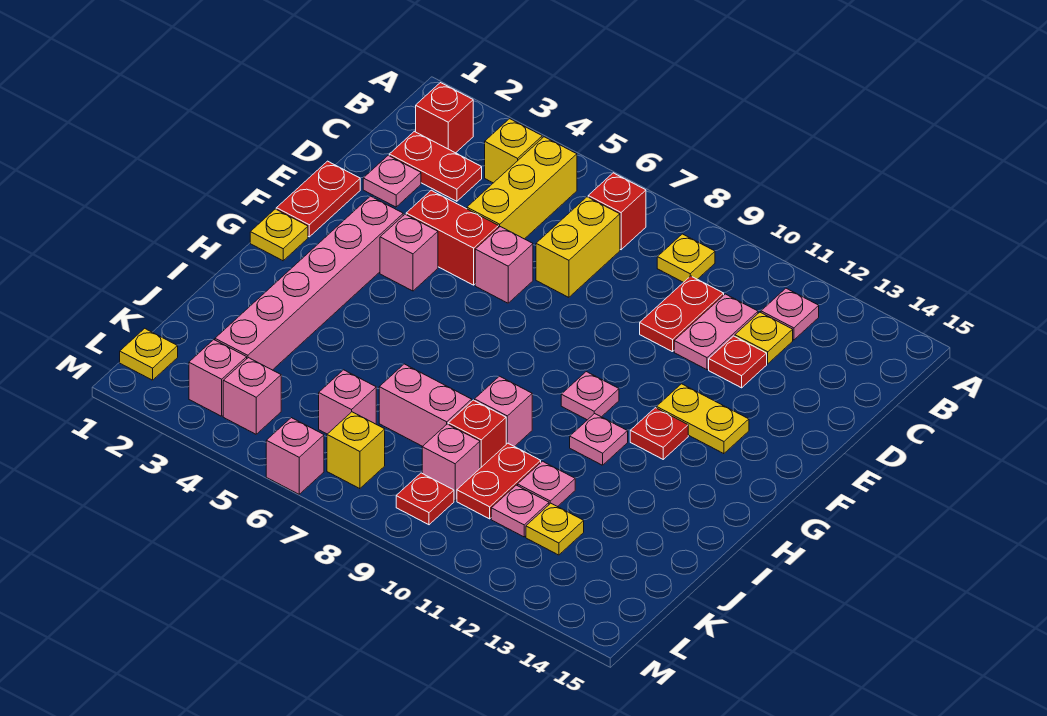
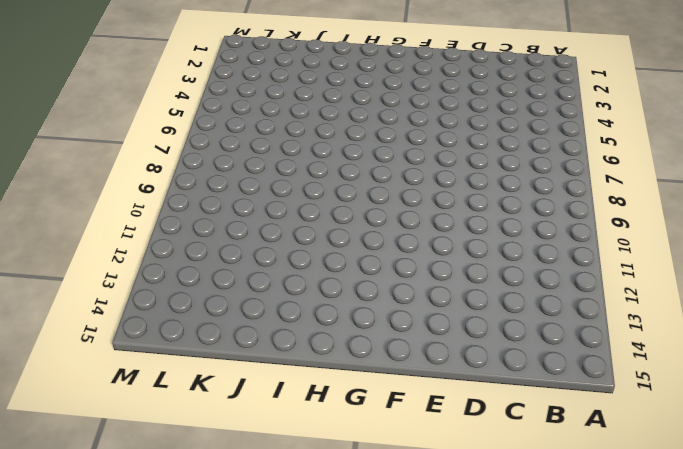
none -> red 1x1 brick [416,83,473,153]
none -> yellow 1x1 brick [485,119,542,183]
none -> yellow 1x3 brick [467,137,577,239]
none -> red 1x1 brick [588,173,646,250]

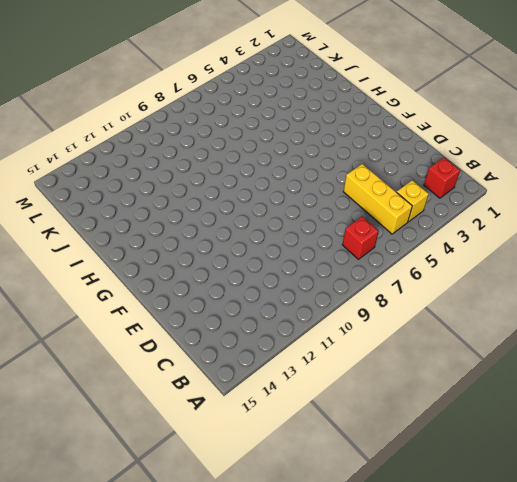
none -> yellow 1x1 plate [657,234,715,282]
none -> pink 1x1 plate [761,288,819,340]
none -> red 1x2 plate [389,131,482,201]
none -> yellow 1x2 brick [536,197,620,297]

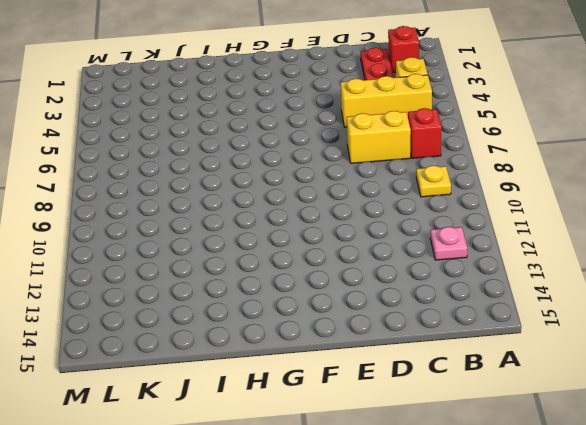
none -> red 1x2 plate [640,276,724,352]
none -> pink 1x2 plate [674,294,758,370]
none -> yellow 1x1 plate [735,312,793,364]
none -> pink 1x1 plate [363,155,421,207]

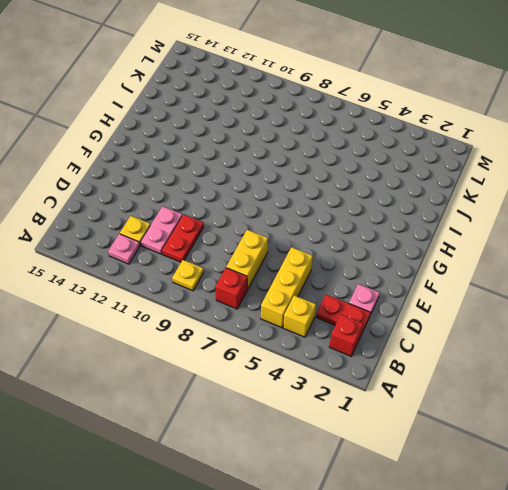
none -> red 1x1 plate [709,336,767,388]
none -> red 1x2 plate [276,161,360,237]
none -> red 1x2 brick [406,190,499,285]
none -> pink 1x1 brick [475,227,533,303]

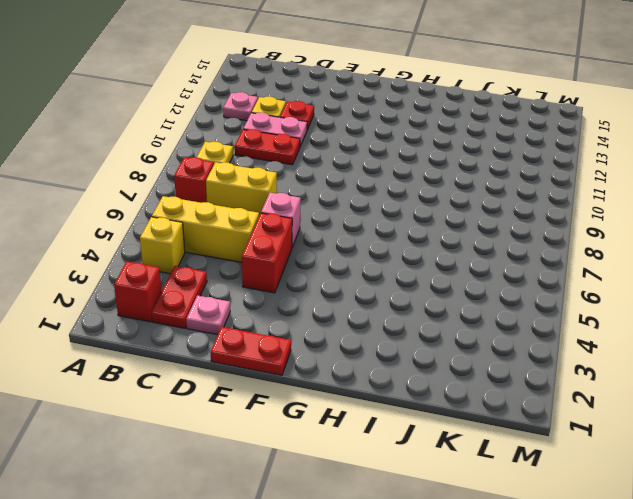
none -> pink 1x6 brick [215,196,403,370]
none -> pink 1x1 brick [380,214,438,291]
none -> yellow 1x2 plate [657,384,749,454]
none -> yellow 1x1 plate [250,209,308,261]

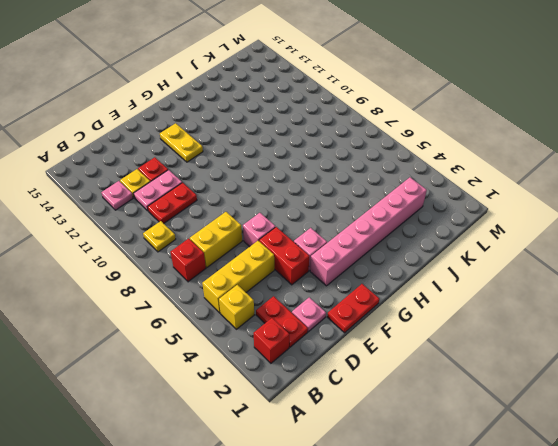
none -> yellow 1x1 plate [250,209,308,261]
none -> pink 1x1 plate [561,372,619,420]
none -> red 1x1 plate [630,408,688,459]
none -> pink 1x1 plate [570,414,628,465]

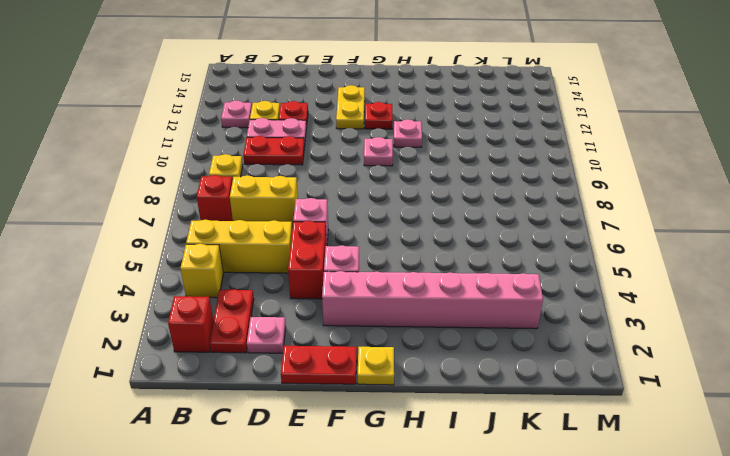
none -> pink 1x1 brick [475,376,532,447]
none -> pink 1x2 brick [379,364,472,446]
none -> red 1x1 brick [448,400,506,468]
none -> red 1x2 plate [457,443,541,519]

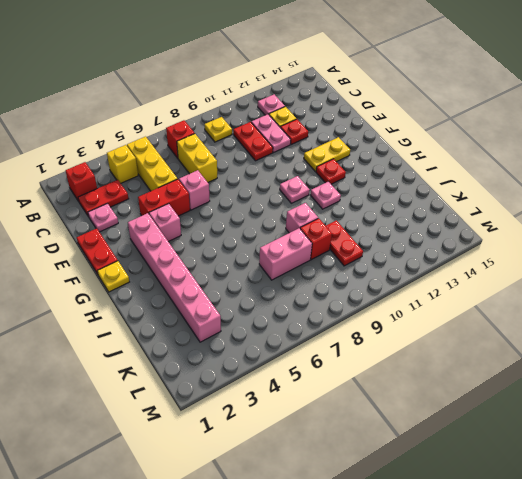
none -> pink 1x1 plate [518,461,575,507]
none -> pink 1x1 brick [319,370,376,434]
none -> pink 1x1 brick [422,424,480,501]
none -> pink 1x1 plate [491,485,549,537]

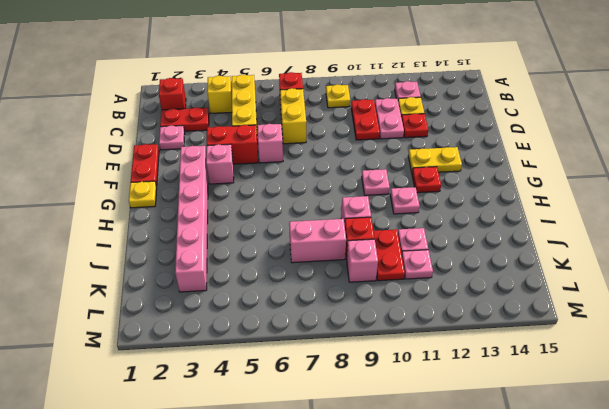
none -> pink 1x1 brick [319,370,376,434]
none -> yellow 1x1 plate [526,503,584,555]
none -> yellow 1x1 plate [120,328,178,380]
none -> pink 1x1 brick [189,340,247,416]

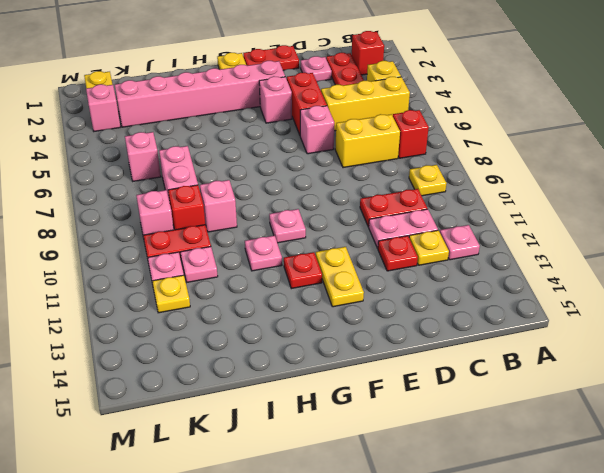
none -> pink 1x1 brick [223,358,281,434]
none -> yellow 1x1 brick [327,412,385,489]
none -> red 1x1 plate [396,473,454,525]
none -> pink 1x1 brick [266,418,324,494]

